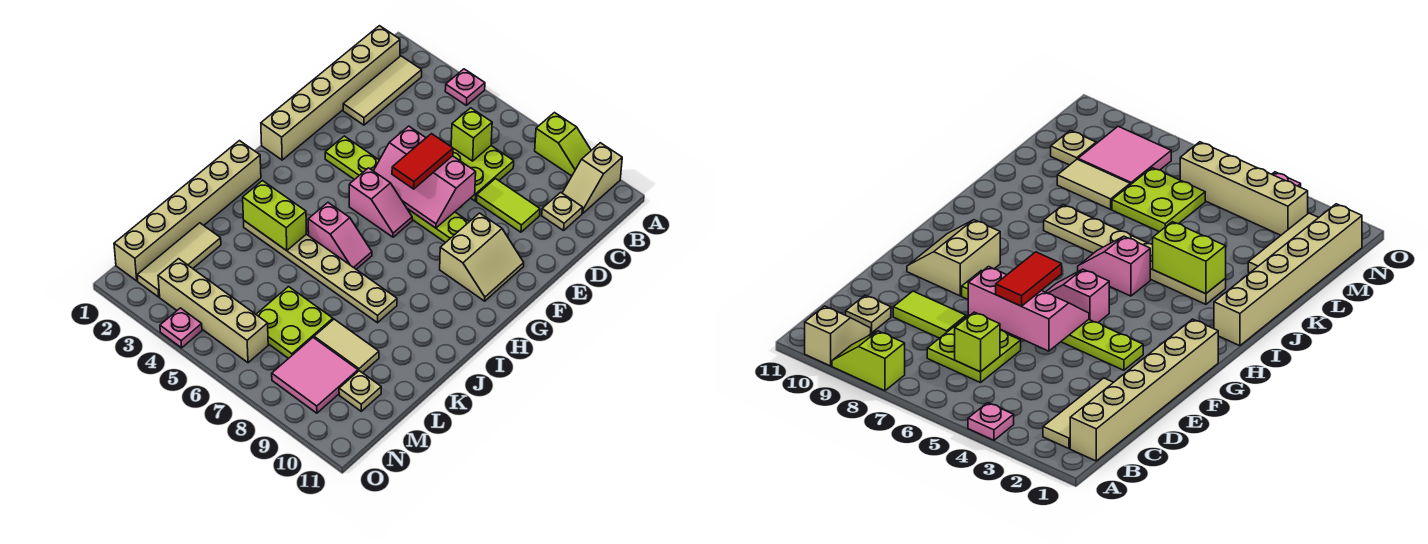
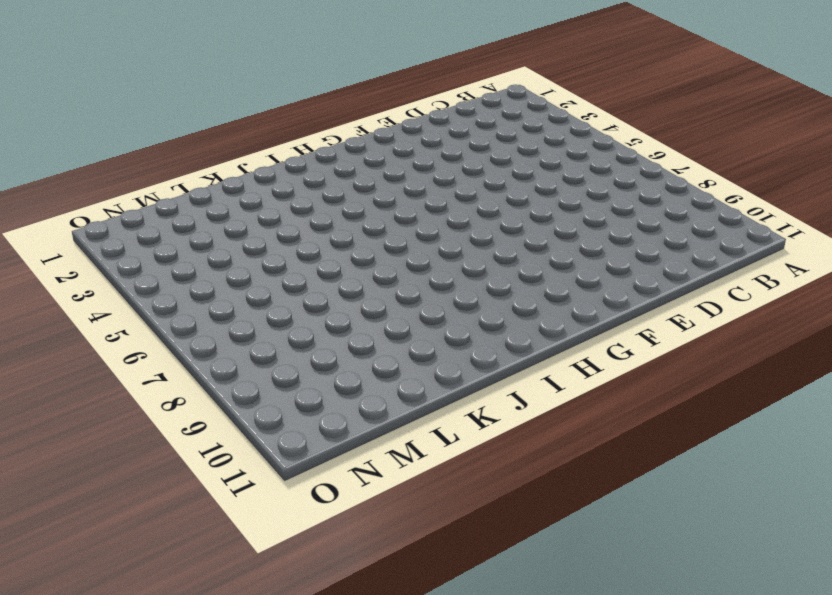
none -> pink 1x1 plate [445,69,485,105]
none -> lime 1x2 slope [535,113,591,176]
none -> tan 1x2 slope [563,143,622,213]

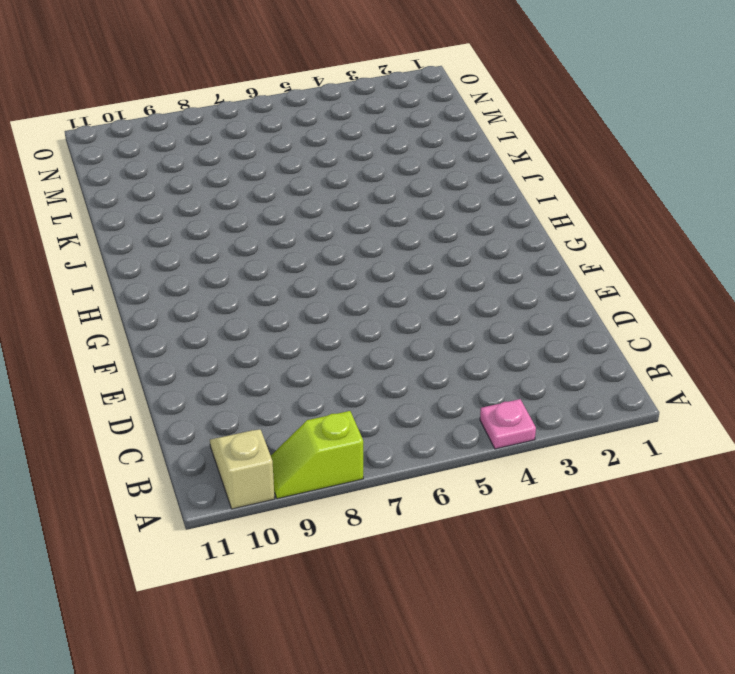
none -> tan 1x6 brick [261,26,400,160]
none -> tan 1x3 tile [343,56,422,125]
none -> lime 2x2 plate [453,146,514,201]

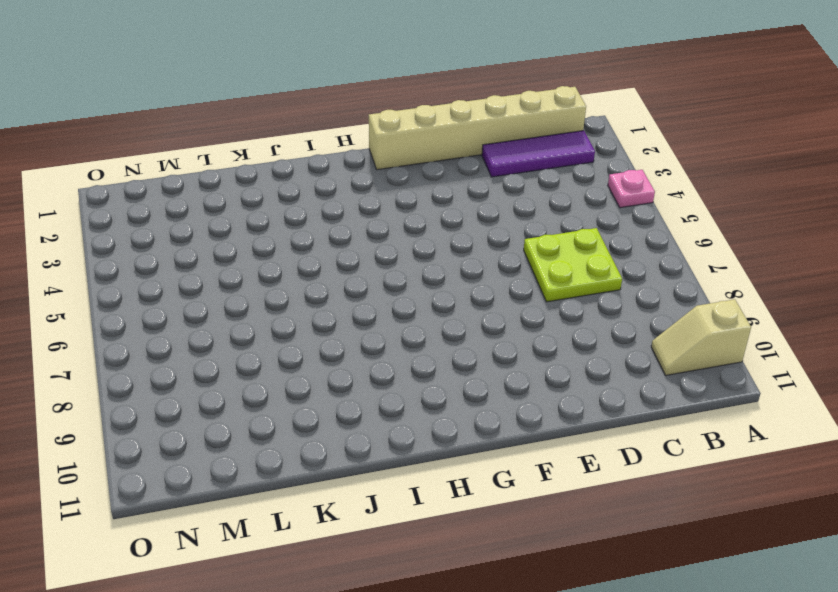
purple 1x3 tile [482,131,595,177] -> tan 1x3 tile [343,56,422,125]
none -> lime 1x2 slope [535,113,591,176]
none -> tan 1x1 plate [542,192,583,231]
none -> lime 1x2 tile [476,179,540,232]

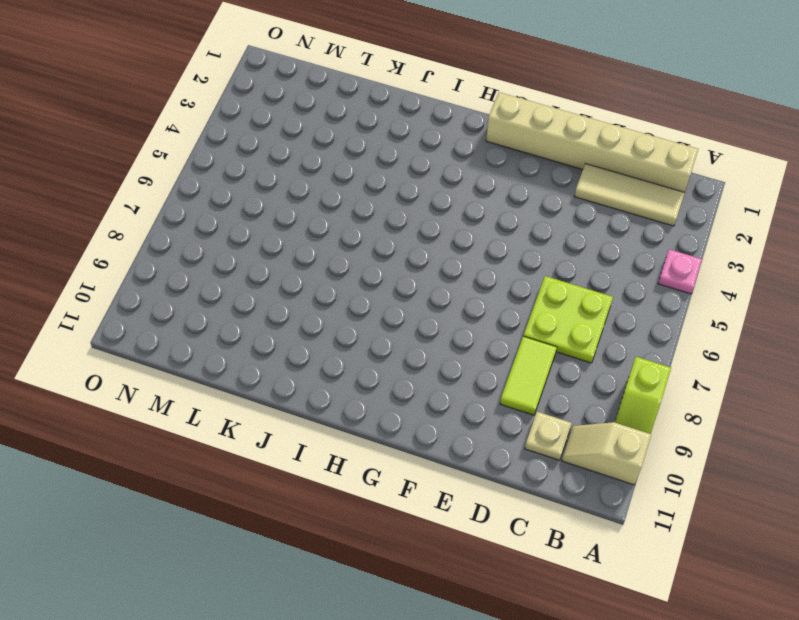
none -> lime 1x6 plate [325,136,469,243]
none -> tan 2x2 slope [440,213,524,301]
none -> pink 1x2 slope [349,168,412,237]

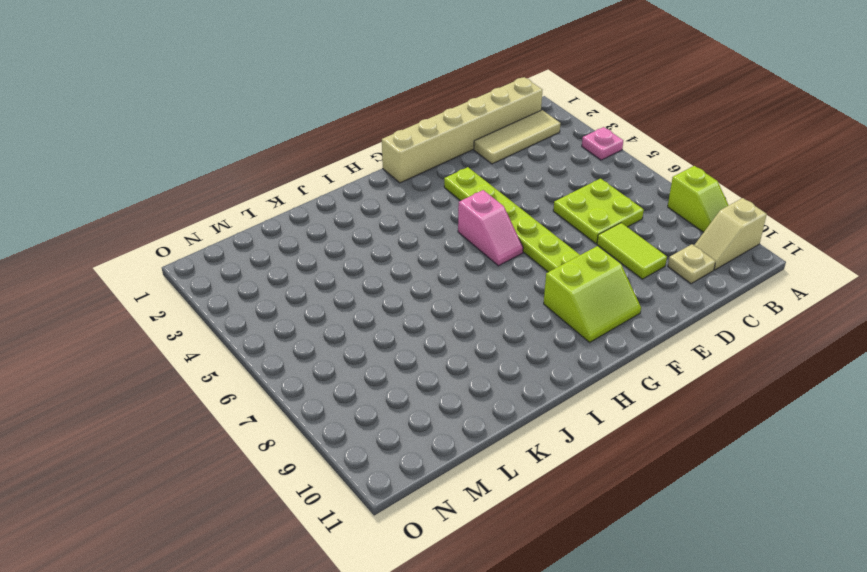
lime 2x2 slope [544,246,641,342] -> tan 2x2 slope [440,213,524,301]
none -> tan 1x6 brick [114,141,261,281]
none -> pink 1x2 slope [308,203,372,269]
none -> tan 1x6 plate [244,221,397,323]

